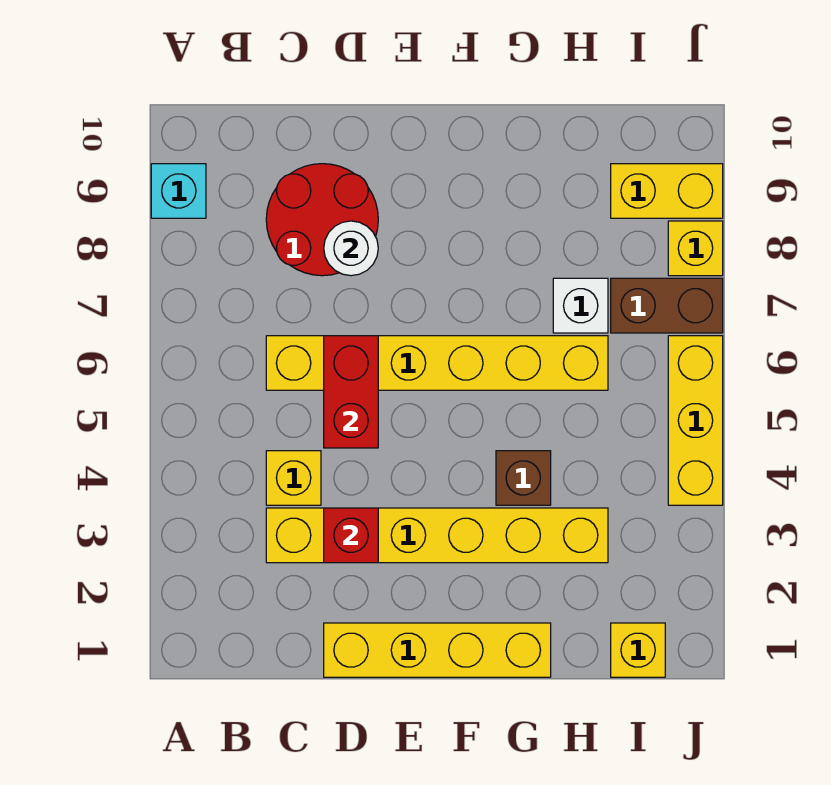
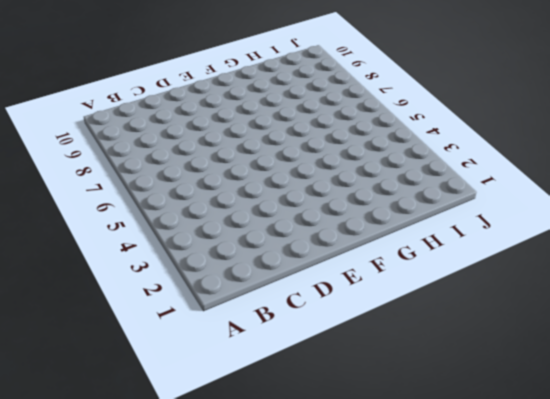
none -> cyan 1x1 brick [151,164,206,218]
none -> yellow 1x6 brick [266,508,608,563]
none -> yellow 1x1 brick [266,451,321,505]

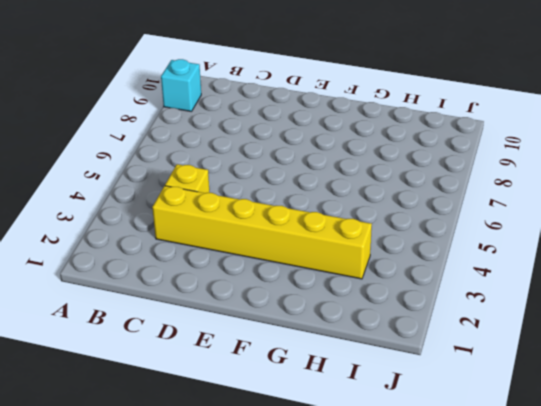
none -> yellow 1x6 brick [266,336,608,390]
none -> red 2x2 round brick [266,164,378,276]
none -> yellow 1x4 brick [324,623,551,677]

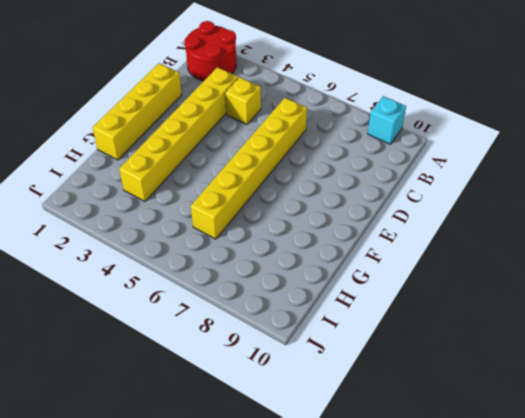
red 2x2 round brick [184,21,236,81] -> red 2x2 round brick moved to [266,164,378,276]
none -> brown 1x1 brick [496,451,551,505]
none -> white 1x1 brick [553,278,608,333]
none -> yellow 1x1 brick [611,623,665,677]

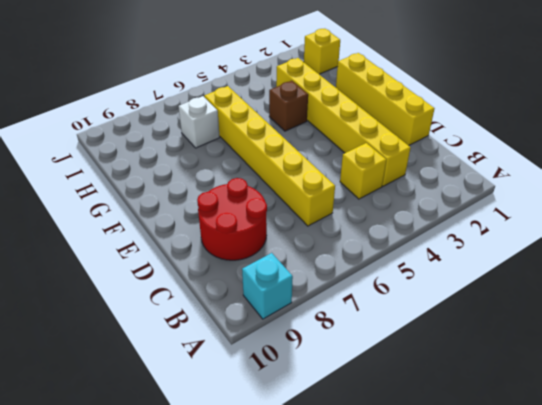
none -> brown 1x2 brick [611,278,723,333]
none -> yellow 1x2 brick [611,164,723,218]
none -> yellow 1x3 brick [668,336,723,505]

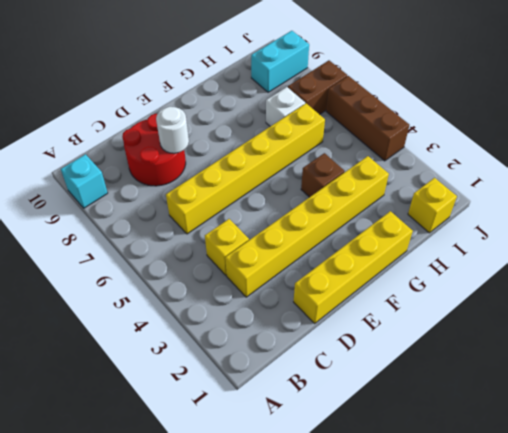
cyan 1x2 brick [251,31,309,92] -> yellow 1x2 brick [611,164,723,218]
brown 1x3 brick [326,76,409,161] -> yellow 1x3 brick [668,336,723,505]
none -> yellow 1x1 brick [668,221,723,276]
none -> red 1x1 brick [324,508,378,563]
none -> red 1x2 brick [324,336,378,448]

